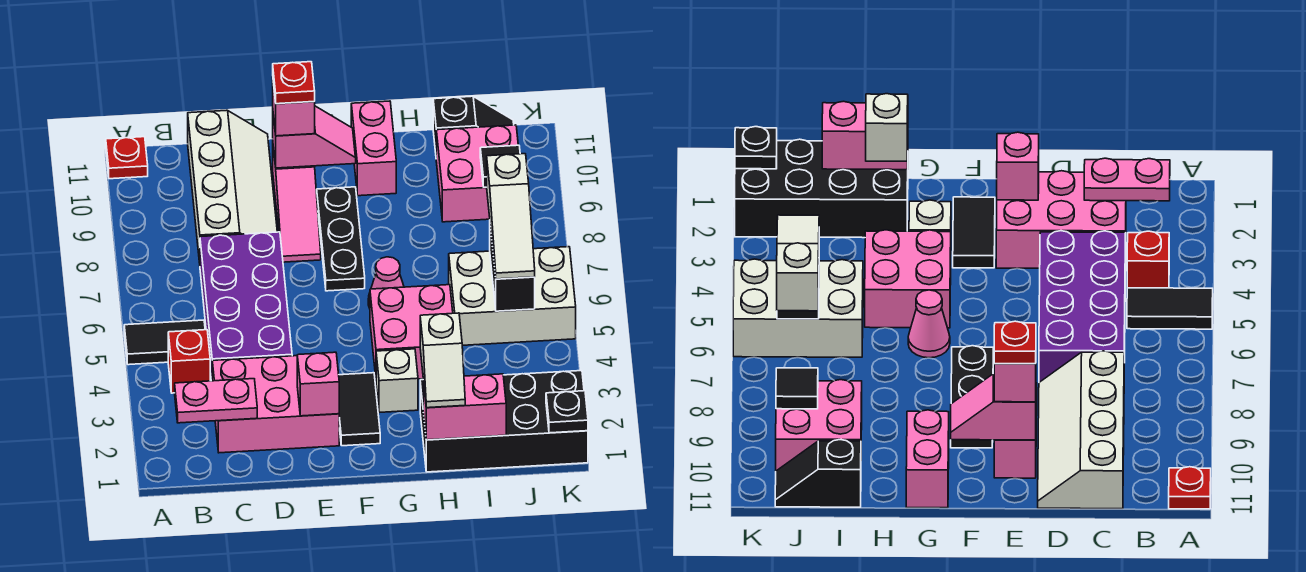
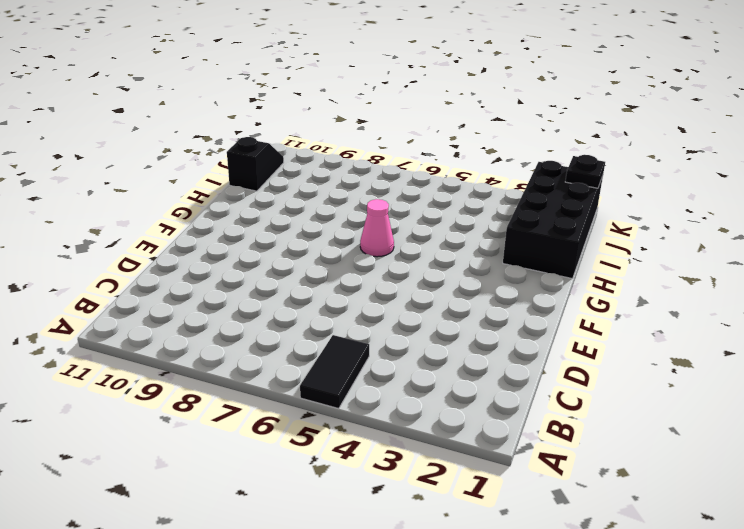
none -> red 1x1 plate [106,137,148,179]
none -> red 1x1 brick [168,330,210,393]
none -> pink 2x3 brick [212,356,339,453]

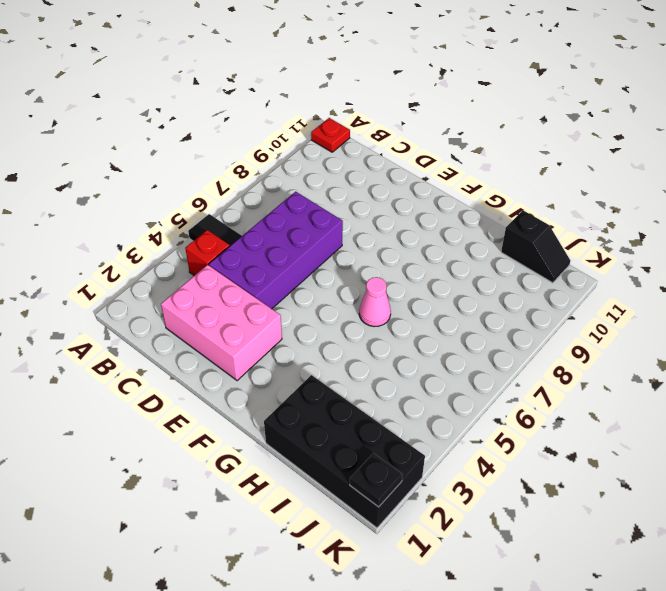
none -> white 2x4 slope [188,110,277,263]
none -> pink 1x3 slope [273,148,321,262]
none -> black 1x2 tile [339,373,380,446]

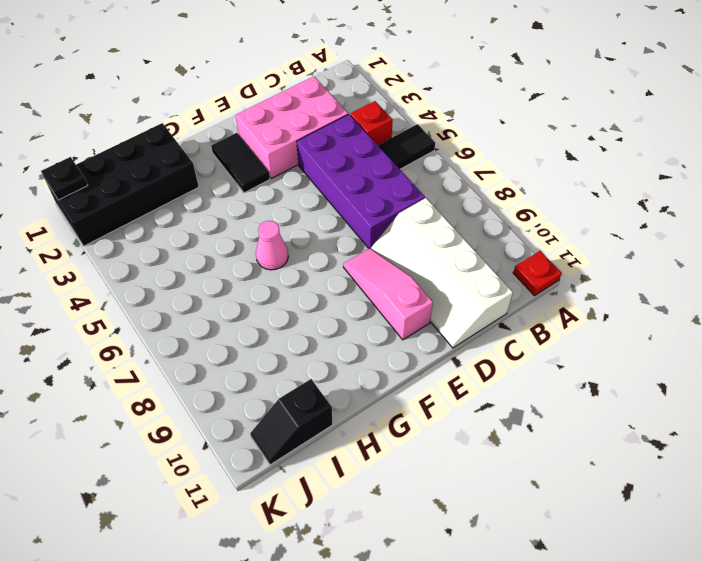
none -> black 1x3 plate [317,187,365,291]
none -> white 1x1 brick [376,349,418,413]
none -> pink 2x2 brick [370,285,453,379]

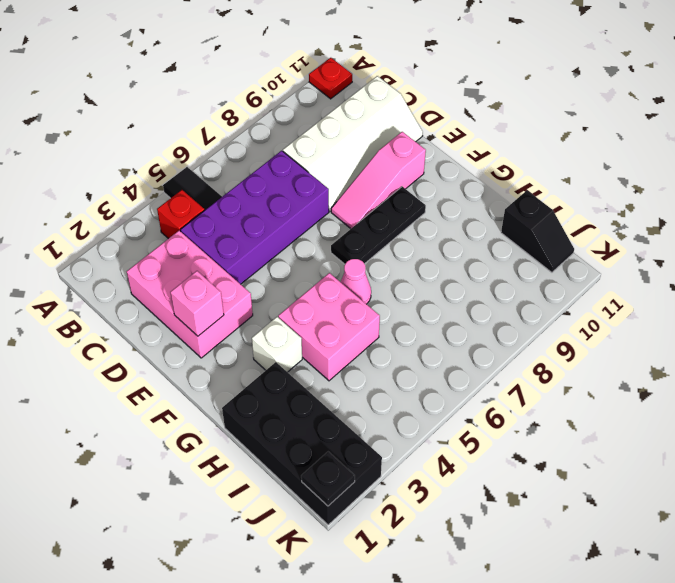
none -> black 1x2 tile [339,373,380,446]
none -> pink 1x2 brick [351,101,396,196]
none -> white 2x3 brick [449,247,576,345]

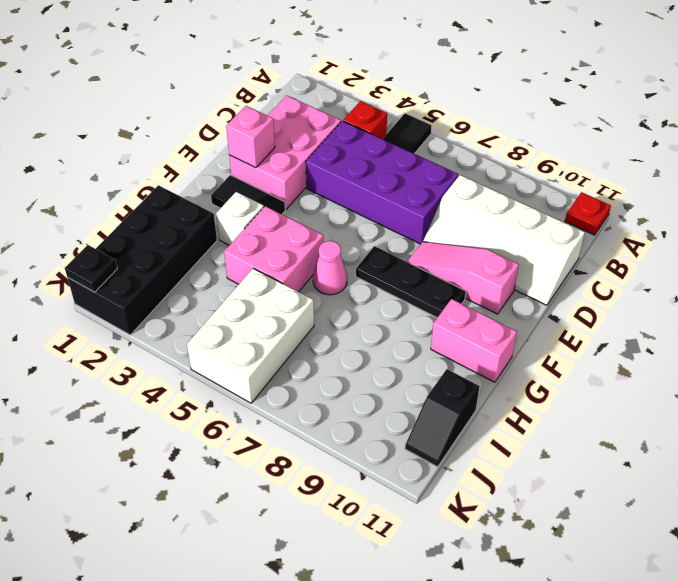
none -> pink 2x2 brick [436,125,518,222]
none -> pink 1x2 plate [175,379,257,423]
none -> pink 1x2 slope [273,106,356,168]

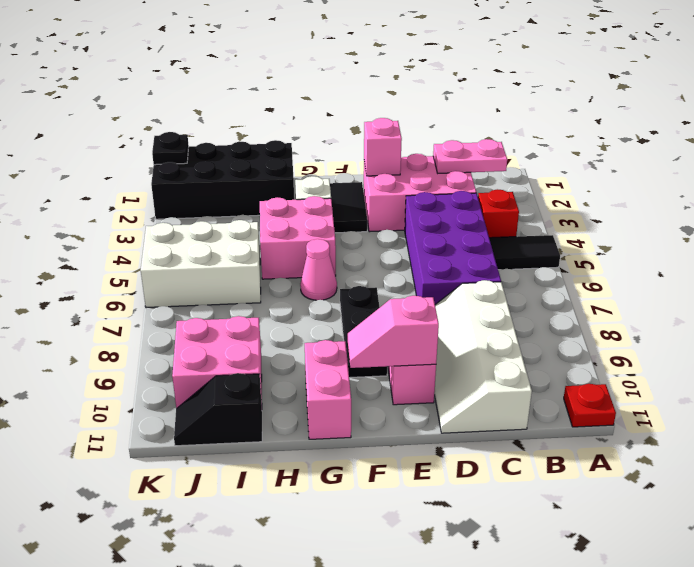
none -> pink 1x2 brick [423,374,506,440]
none -> black 1x2 brick [490,227,535,311]
none -> black 1x1 tile [480,145,520,187]

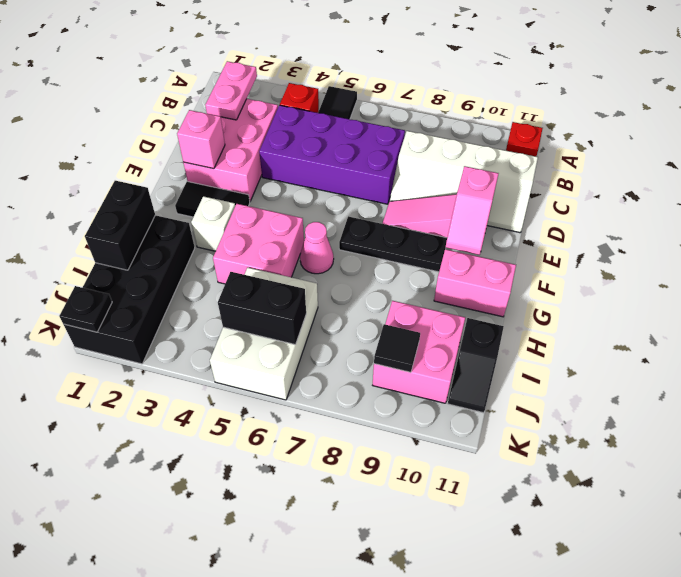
black 1x2 brick [85,181,155,270] -> pink 1x2 brick [423,374,506,440]
none -> pink 1x1 brick [273,83,315,136]
none -> white 1x2 slope [420,313,465,408]
none -> white 1x3 slope [486,154,535,279]

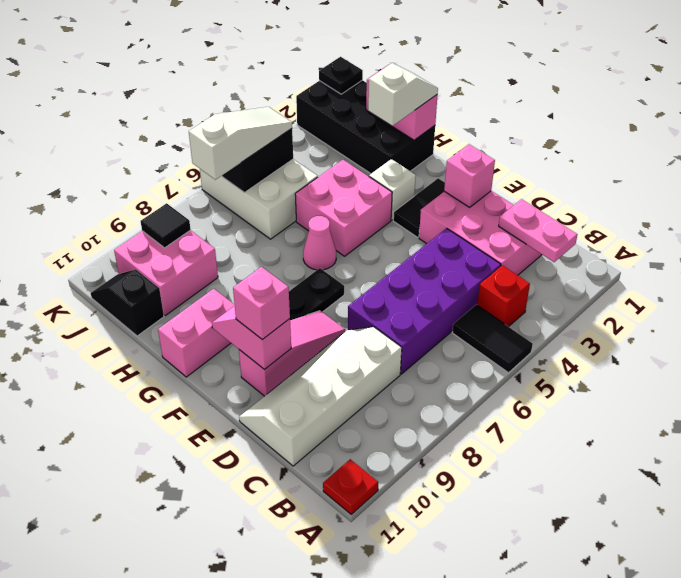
none -> red 1x1 plate [273,62,315,104]

